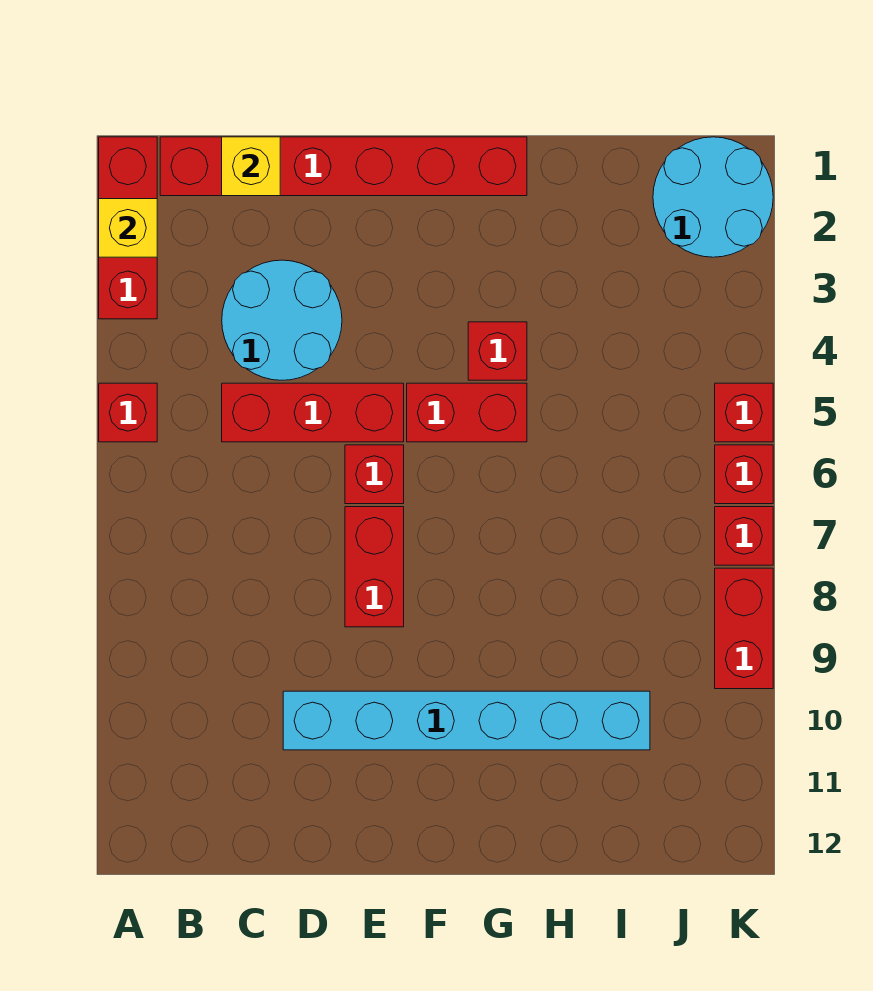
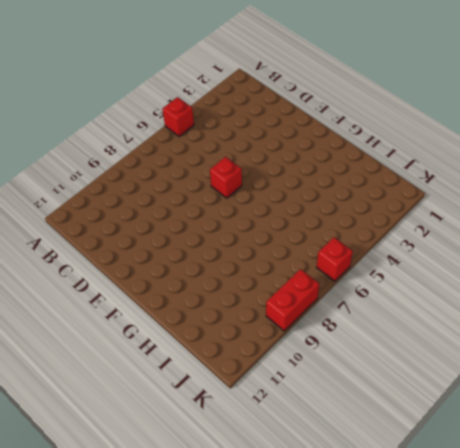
none -> red 1x3 brick [99,137,157,319]
none -> red 1x6 brick [160,137,527,196]
none -> cyan 2x2 round brick [222,260,342,380]

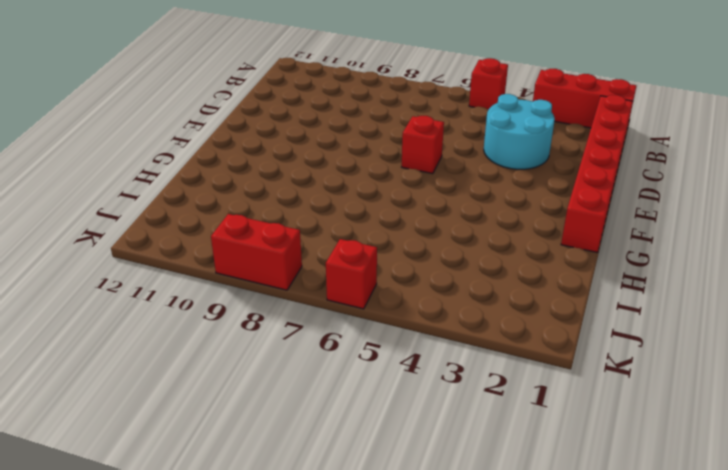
none -> red 1x3 brick [222,383,404,442]
none -> cyan 1x6 brick [283,691,650,750]
none -> red 1x2 brick [345,507,404,627]

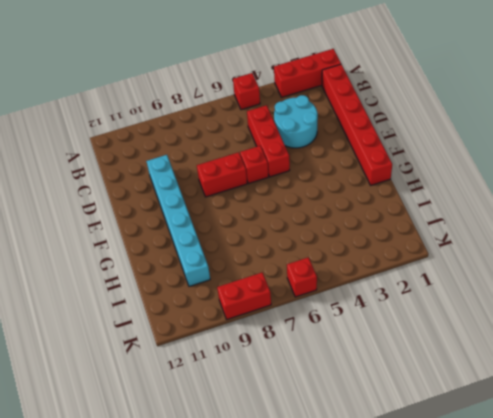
none -> red 1x2 brick [407,383,527,442]
none -> red 1x1 brick [468,322,527,380]
none -> cyan 2x2 round brick [653,137,773,257]

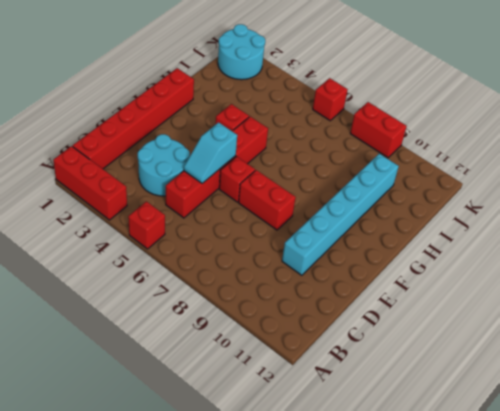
cyan 1x2 slope [184,122,237,183] -> none
none -> red 1x1 brick [715,383,773,442]
none -> red 1x1 brick [715,507,773,565]
none -> yellow 1x1 brick [99,199,157,257]

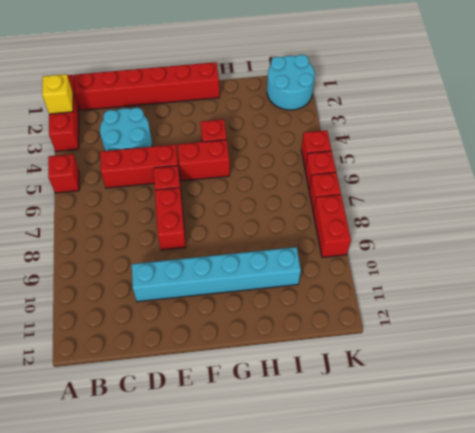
none -> yellow 1x1 brick [222,137,280,196]

